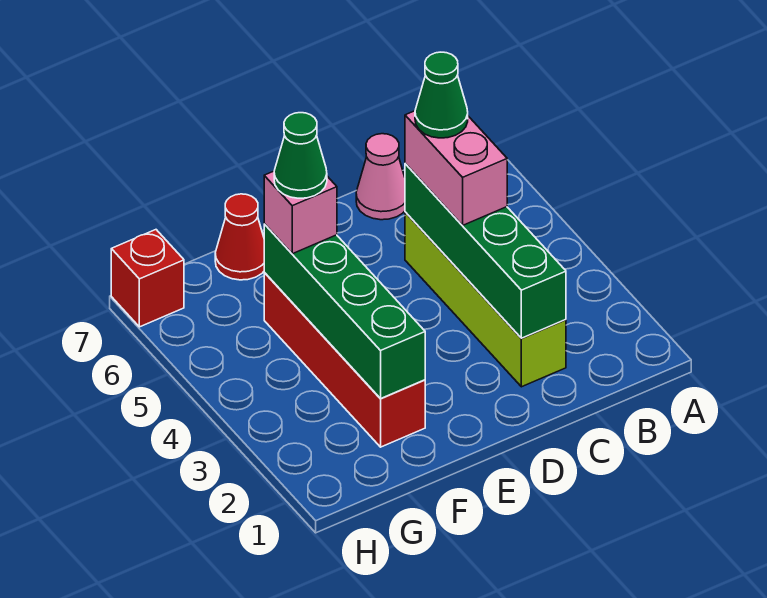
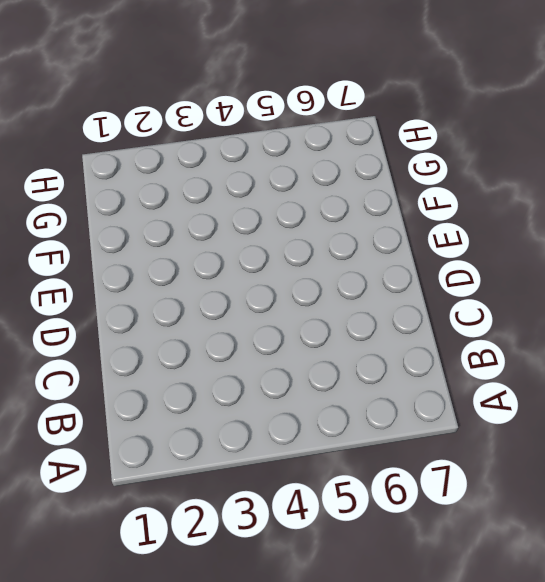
none -> lime 1x4 brick [405,212,566,387]
none -> pink 1x1 cone [356,134,405,220]

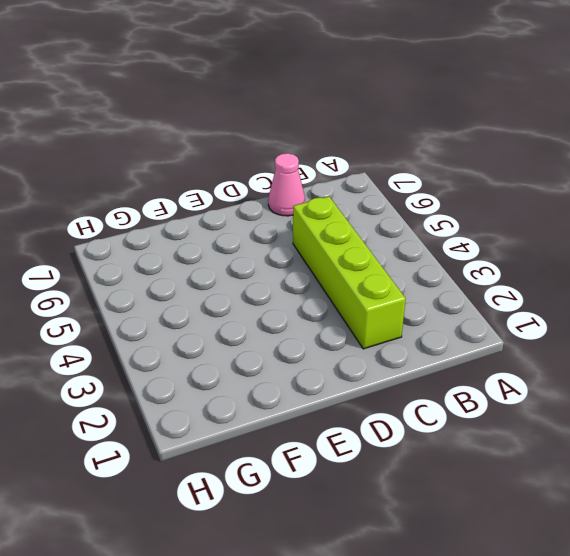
none -> red 1x4 brick [264,273,425,447]
none -> red 1x1 cone [215,194,264,280]

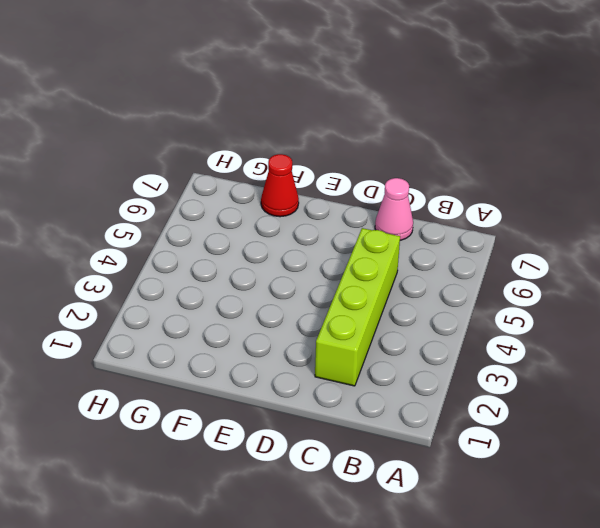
none -> red 1x4 brick [264,273,425,447]
none -> red 1x1 brick [111,230,184,327]

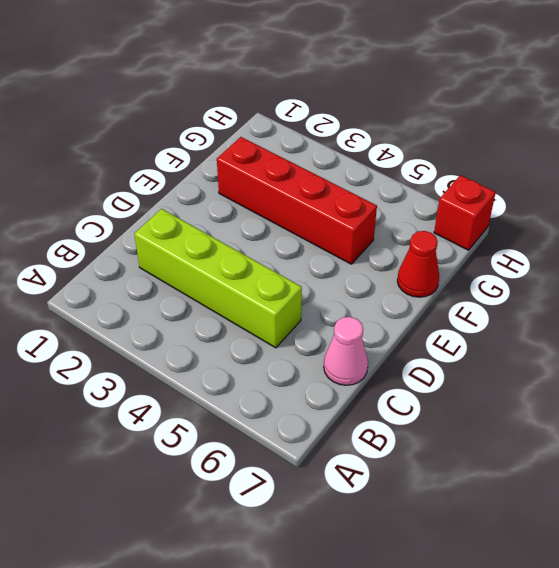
none -> green 1x4 brick [405,164,566,338]
none -> green 1x4 brick [264,224,425,399]

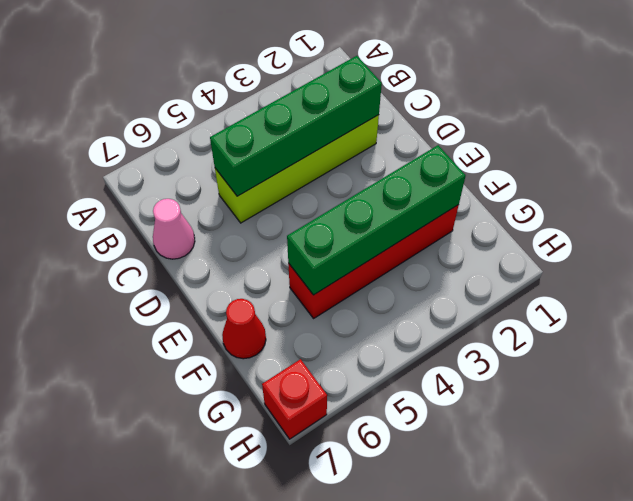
none -> pink 1x2 brick [405,111,507,226]
none -> pink 1x1 brick [264,171,337,254]

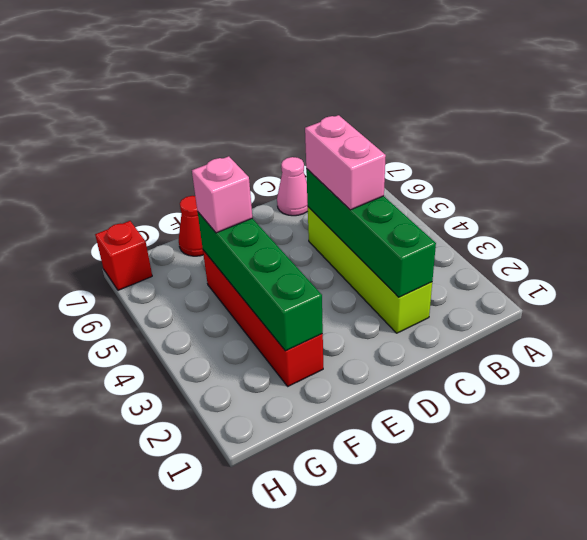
none -> green 1x1 cone [415,52,468,138]
none -> green 1x1 cone [274,113,327,198]

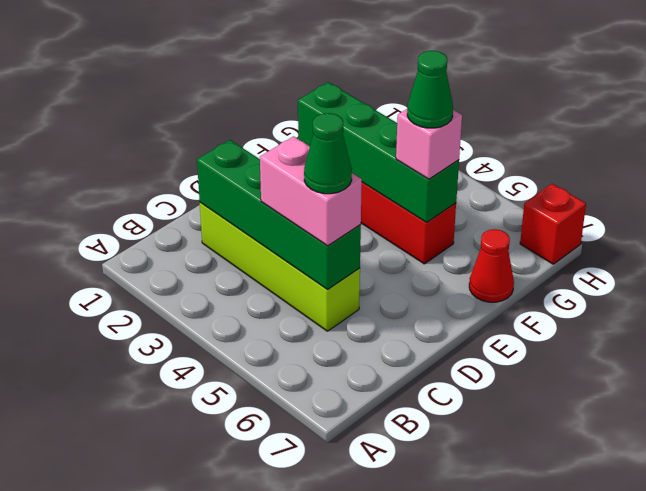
none -> pink 1x1 cone [356,134,405,220]

